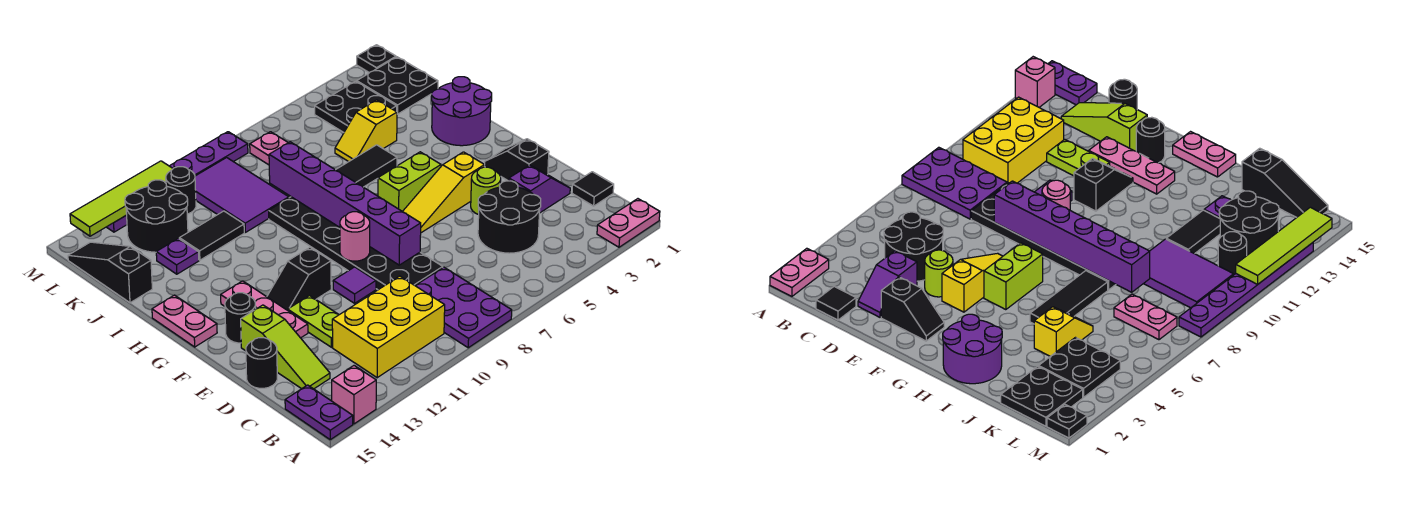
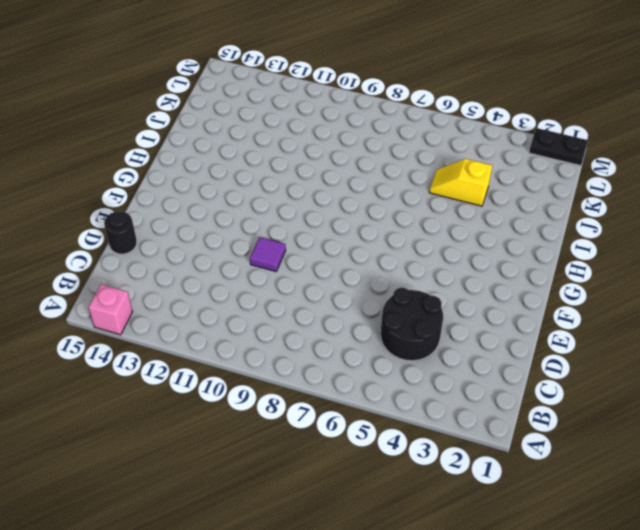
black 1x2 plate [529,128,588,166] -> black 1x1 plate [357,45,396,73]
none -> pink 1x2 plate [597,199,660,247]
none -> purple 2x3 plate [415,267,512,348]
none -> purple 1x2 plate [285,385,353,440]
none -> yellow 2x3 brick [332,276,445,378]

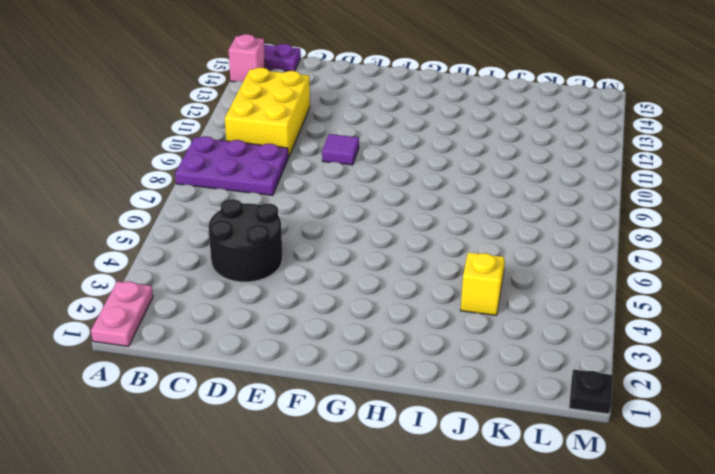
none -> black 1x1 tile [572,172,614,206]
none -> lime 1x3 slope [241,305,330,389]
none -> purple 1x2 slope [509,165,570,213]
none -> black 2x6 plate [269,197,443,290]

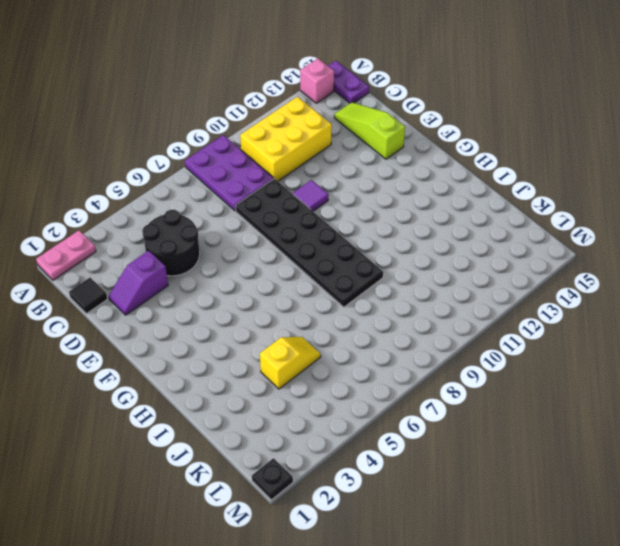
none -> lime 1x2 plate [288,296,339,347]
none -> black 1x1 round brick [246,338,277,388]
none -> black 1x2 slope [485,139,549,181]
none -> lime 1x1 round brick [471,167,501,215]

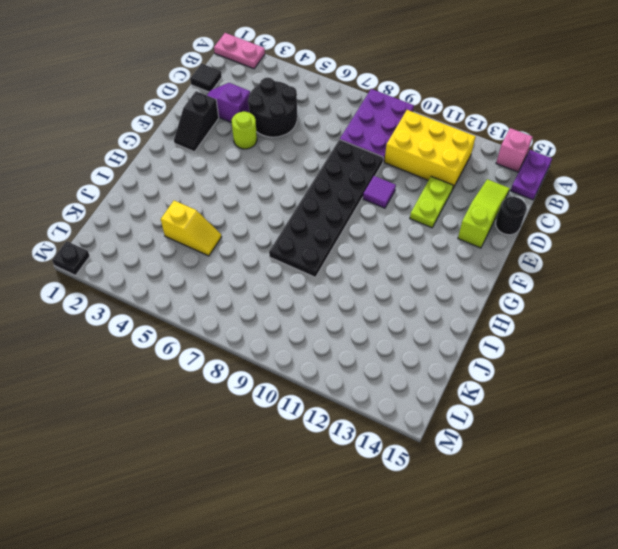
none -> pink 1x3 plate [221,281,308,338]
none -> yellow 1x3 slope [403,152,485,233]
none -> black 1x2 slope [267,247,331,310]
none -> black 1x1 round brick [225,293,256,343]

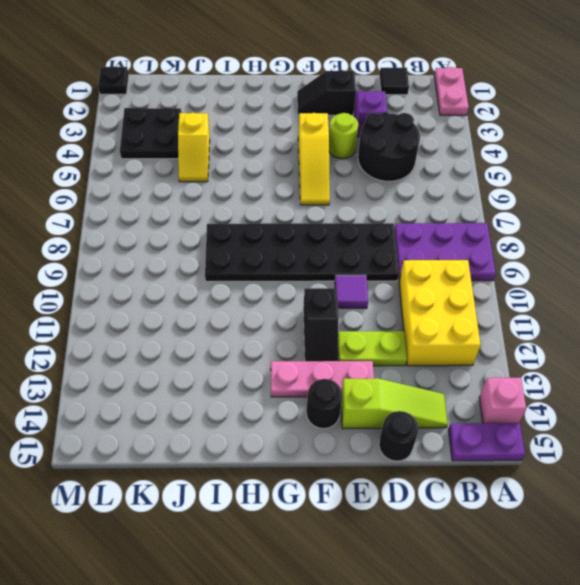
none -> lime 1x2 brick [378,152,441,211]
none -> pink 1x2 plate [152,295,217,347]
none -> purple 2x2 round brick [432,77,492,146]
none -> black 1x3 tile [336,145,397,187]

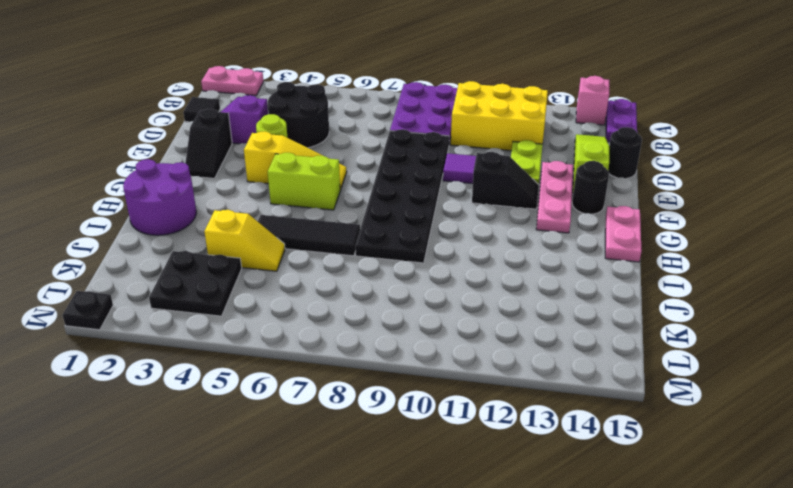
none -> purple 2x3 tile [195,158,289,232]
none -> black 1x2 tile [179,211,244,260]
none -> purple 1x1 plate [156,238,199,274]
none -> black 1x3 slope [68,242,152,303]

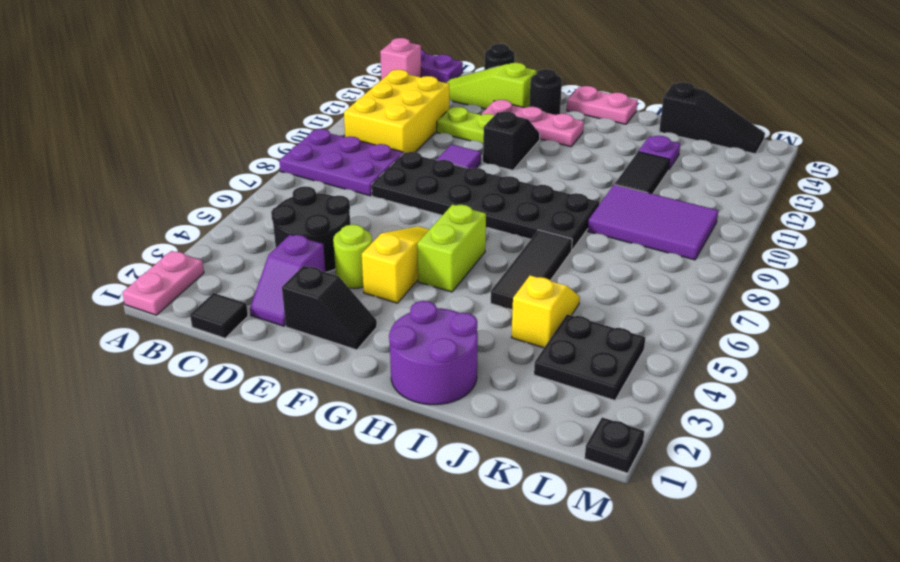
none -> black 2x2 plate [357,57,438,114]
none -> pink 1x2 plate [250,132,288,165]
none -> black 2x2 round brick [125,180,188,252]
none -> black 1x1 round brick [166,167,196,214]

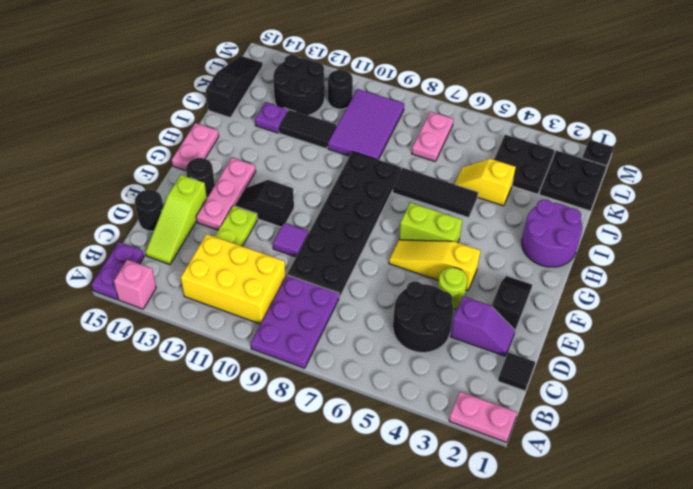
none -> purple 1x6 plate [107,132,248,232]
none -> purple 1x6 brick [269,142,421,265]
none -> pink 1x1 round brick [340,212,370,261]
none -> lime 1x4 tile [70,161,173,236]

